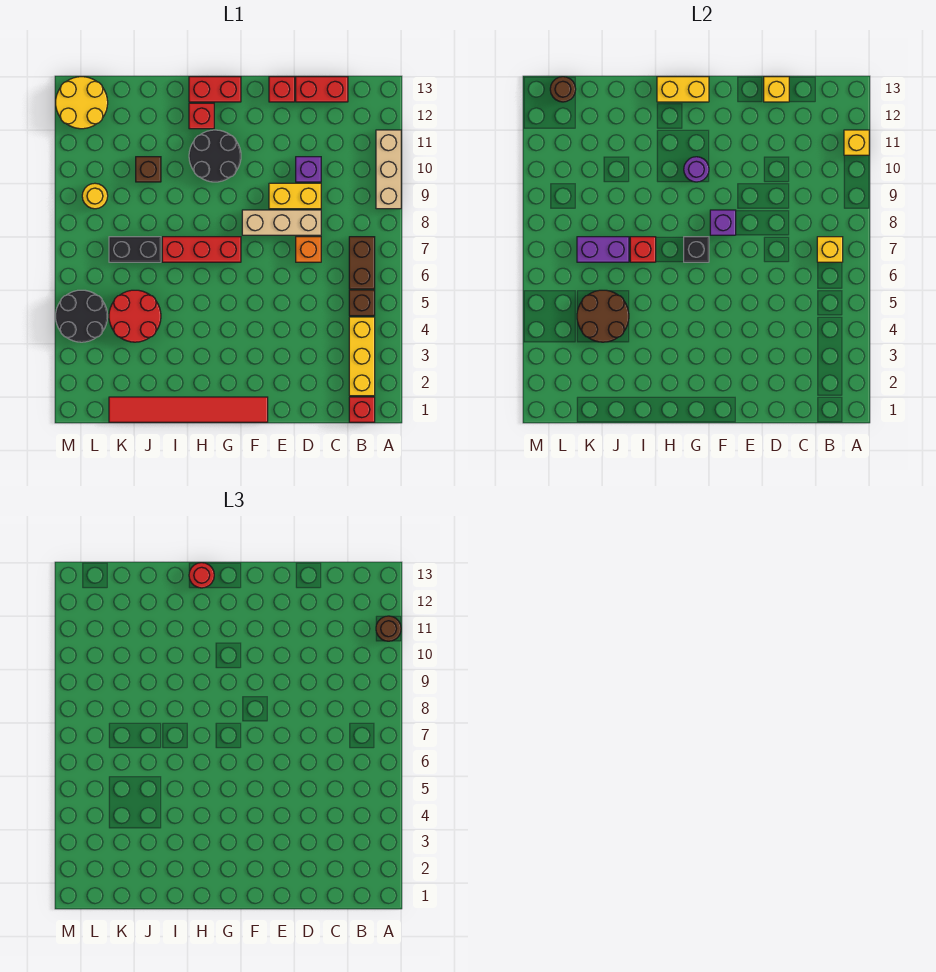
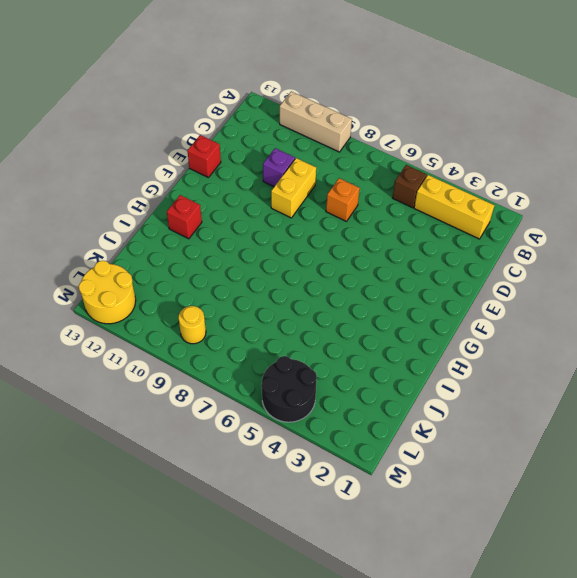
none -> red 1x1 brick [349,397,375,422]
none -> brown 1x2 brick [349,237,375,289]
none -> red 1x2 brick [296,77,348,102]
none -> tan 1x3 brick [242,210,321,235]

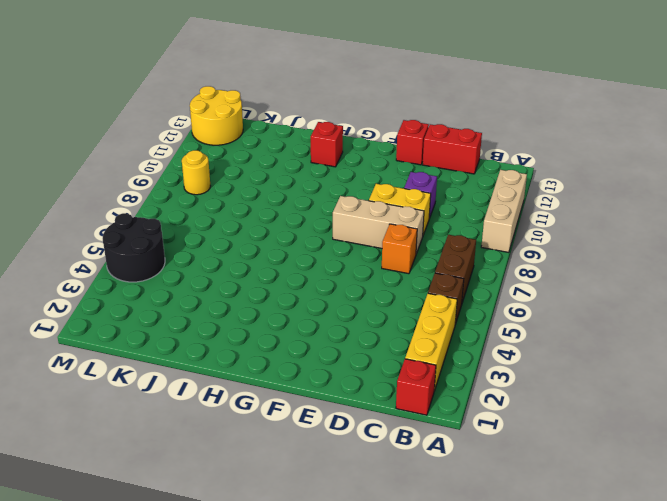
none -> red 1x6 tile [109,397,268,422]
none -> red 1x3 brick [162,237,241,262]
none -> black 2x2 round brick [189,130,241,182]
none -> red 1x2 brick [189,77,241,102]

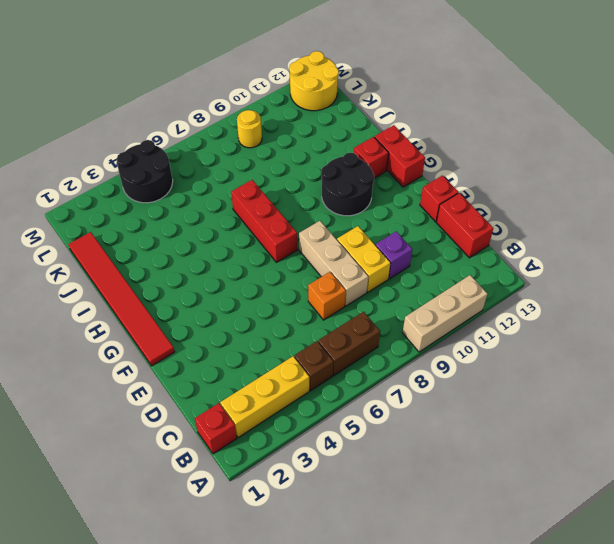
none -> red 2x2 round brick [109,290,161,342]
none -> black 1x2 brick [109,237,161,262]
none -> brown 1x1 brick [136,157,161,182]
none -> yellow 1x1 brick [844,130,869,155]

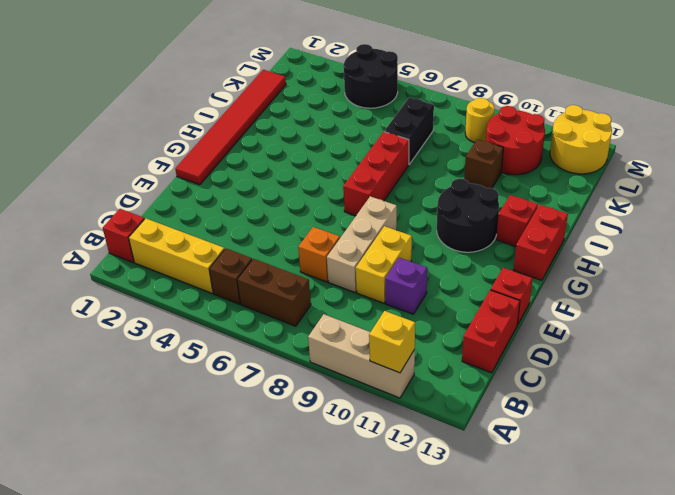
red 2x2 round brick [486,106,545,175] -> red 2x2 round brick moved to [109,290,161,342]
none -> yellow 1x1 brick [817,237,843,262]
none -> yellow 1x1 brick [764,77,789,102]
none -> purple 1x1 brick [710,210,736,235]
none -> black 1x1 brick [684,237,709,262]

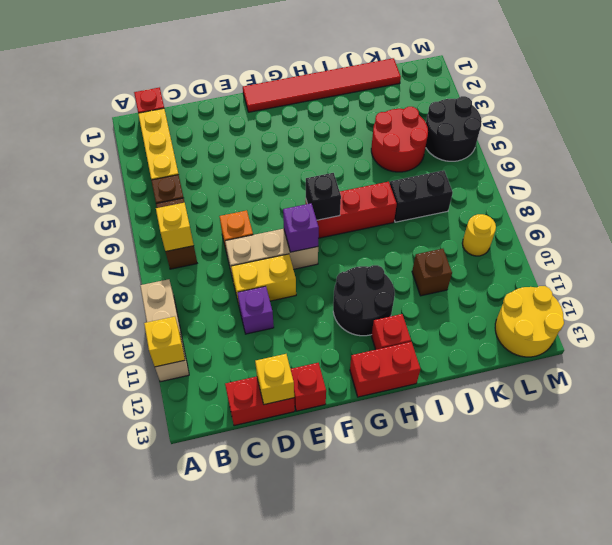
none -> purple 1x1 round brick [684,157,709,182]
none -> yellow 1x2 brick [657,77,709,102]
none -> red 1x1 brick [630,237,656,262]
none -> brown 2x2 round brick [577,290,629,342]

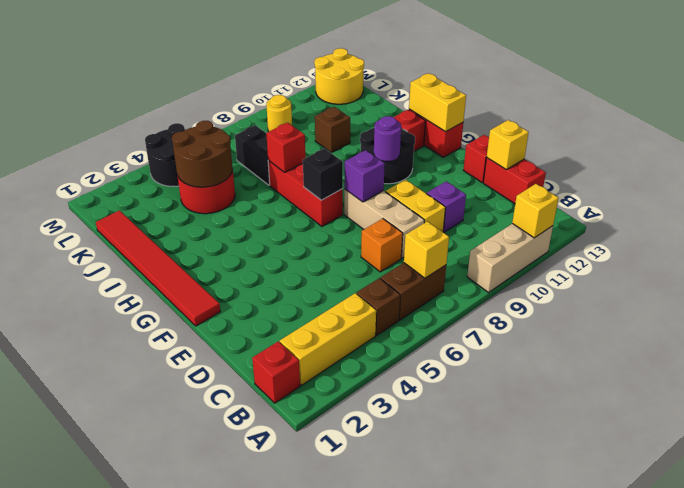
none -> purple 1x2 brick [577,237,629,262]
none -> brown 1x1 round brick [550,77,576,102]
none -> brown 1x1 round brick [376,616,401,641]
none -> red 1x1 round brick [189,563,214,588]

